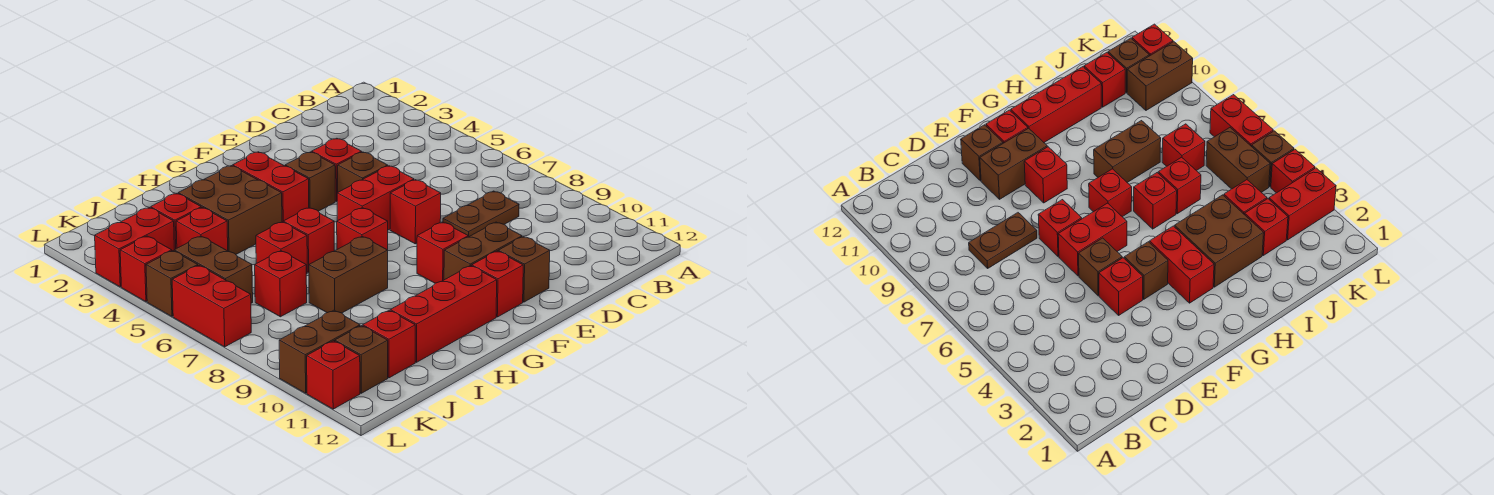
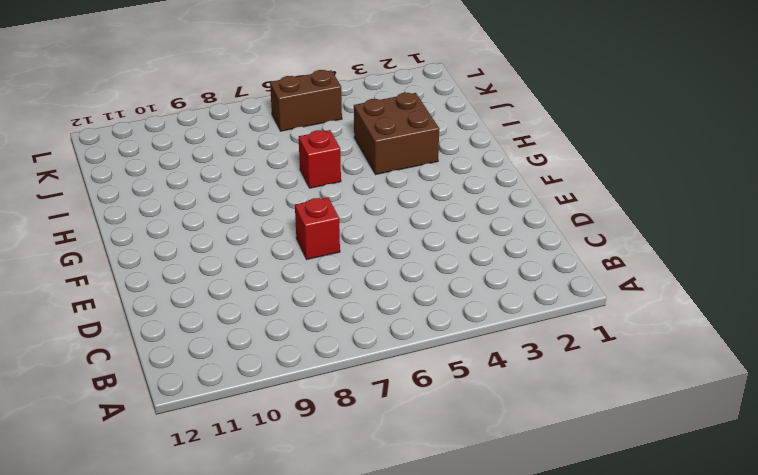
none -> brown 1x2 plate [443,191,519,237]
none -> red 1x1 brick [312,138,362,201]
none -> brown 1x1 brick [338,152,388,192]

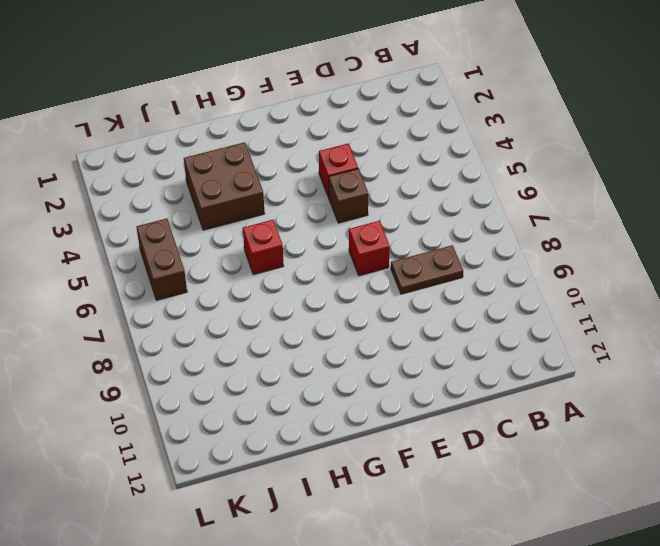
none -> red 1x2 brick [337,166,414,230]
none -> brown 1x2 brick [444,222,522,280]
none -> brown 1x1 brick [498,236,550,302]

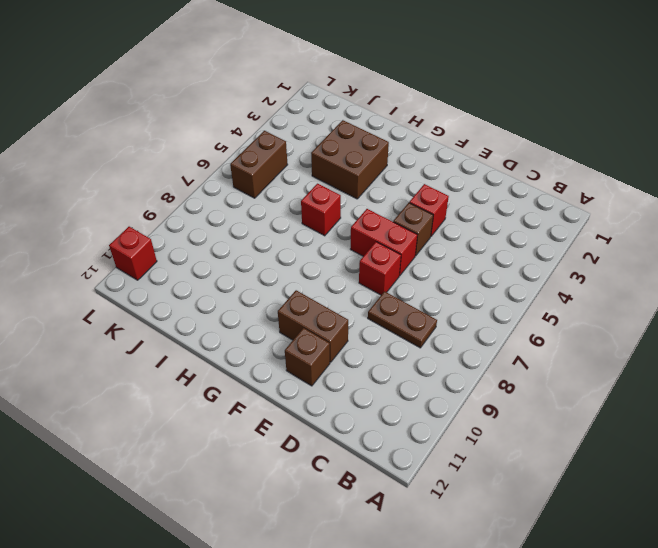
none -> brown 1x1 brick [285,152,335,211]
none -> red 1x1 brick [417,222,468,283]
none -> red 1x1 brick [472,251,523,317]

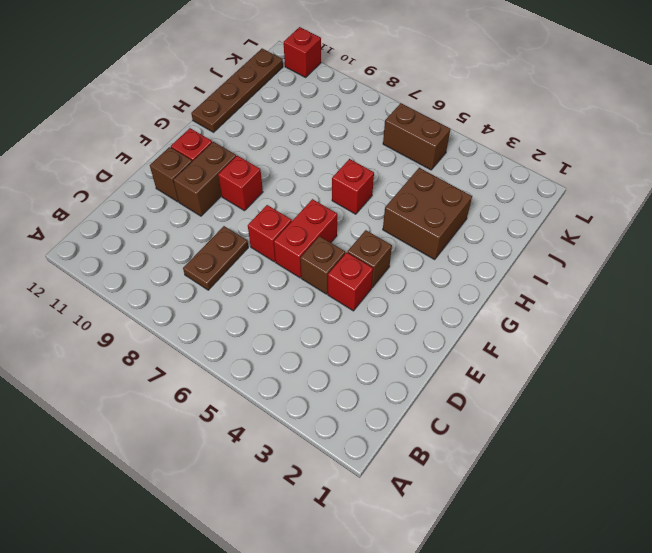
brown 1x4 plate [191,49,283,132] -> none
none -> red 1x2 brick [233,152,309,222]
none -> red 1x1 brick [337,208,388,250]
none -> red 1x3 brick [390,266,497,362]

